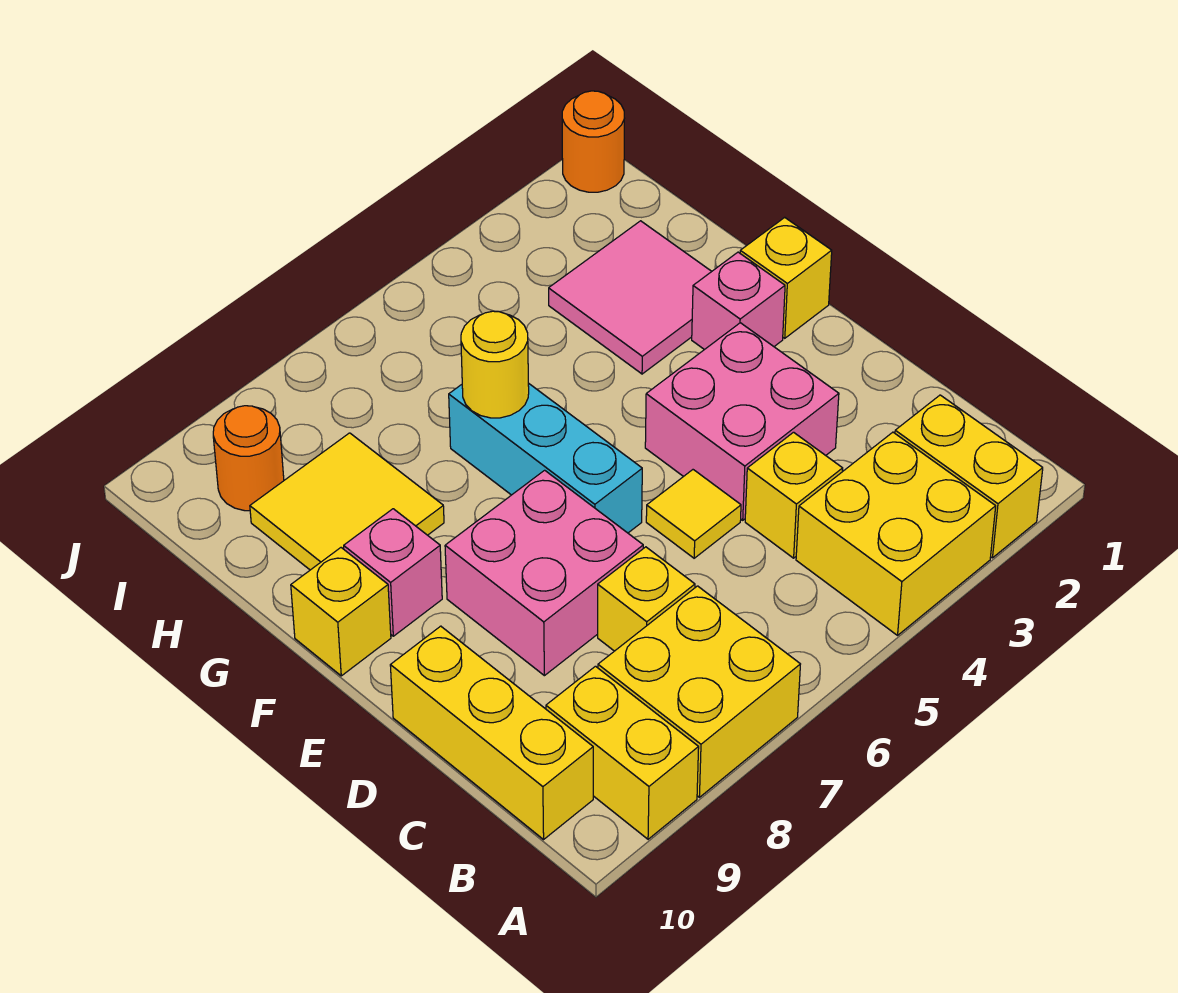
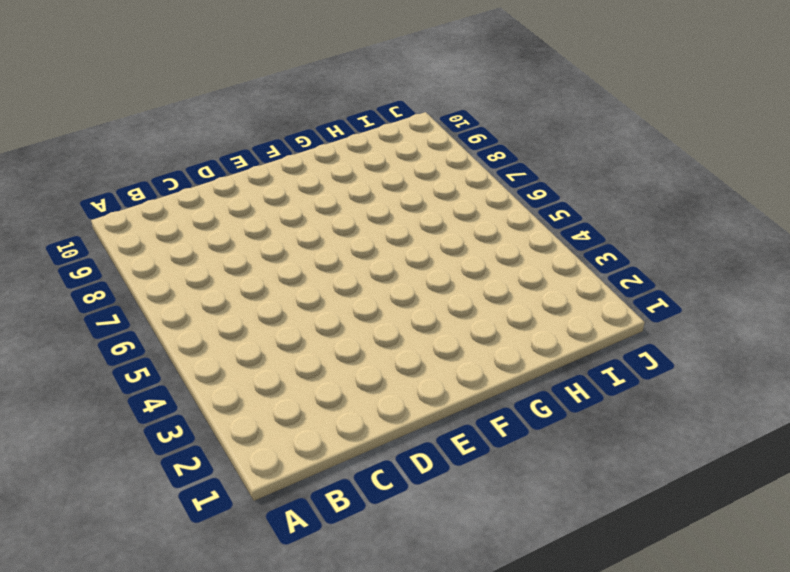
none -> yellow 1x2 brick [895,395,1043,558]
none -> yellow 2x2 brick [796,432,996,635]
none -> yellow 2x2 brick [598,586,800,797]

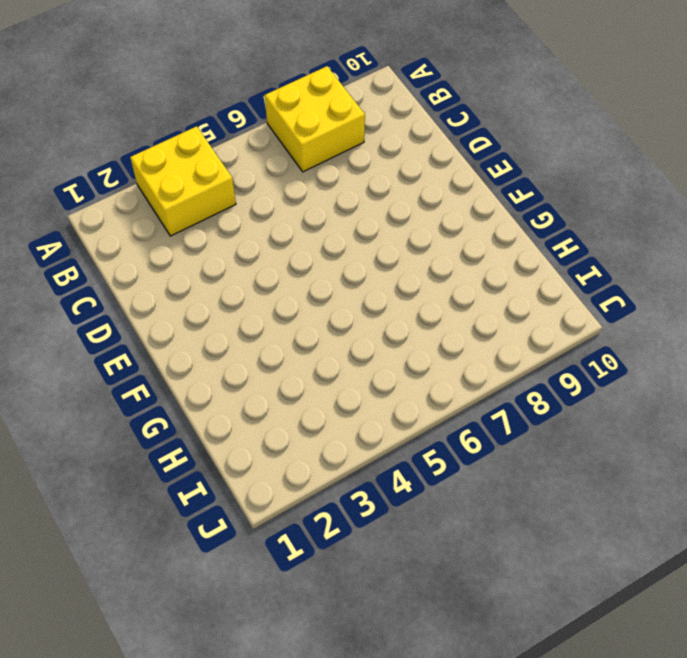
none -> yellow 1x2 brick [895,395,1043,558]
none -> yellow 1x2 brick [546,666,699,839]
none -> yellow 1x3 brick [390,626,593,839]

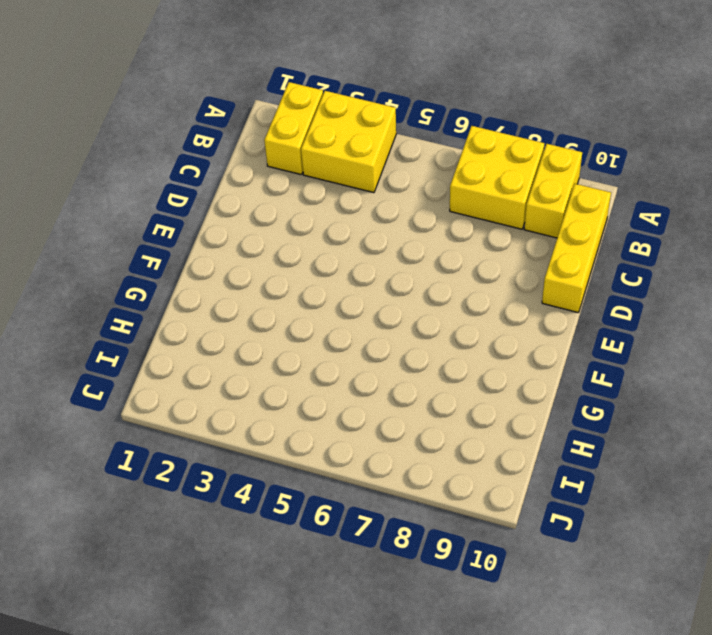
none -> yellow 1x1 brick [745,432,843,558]
none -> yellow 1x1 brick [598,547,695,651]
none -> pink 2x2 brick [645,323,839,520]

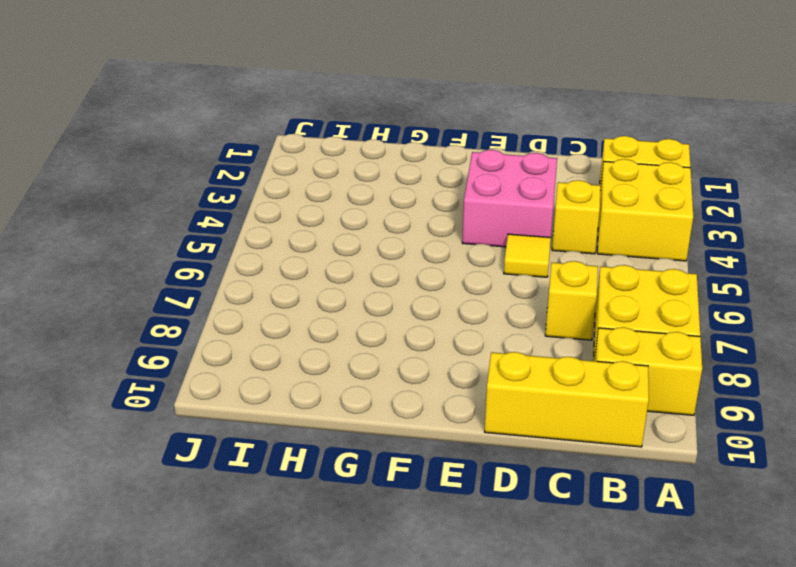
none -> pink 2x2 brick [445,470,643,676]
none -> cyan 1x3 brick [449,383,642,533]
none -> yellow 1x1 brick [740,217,832,338]

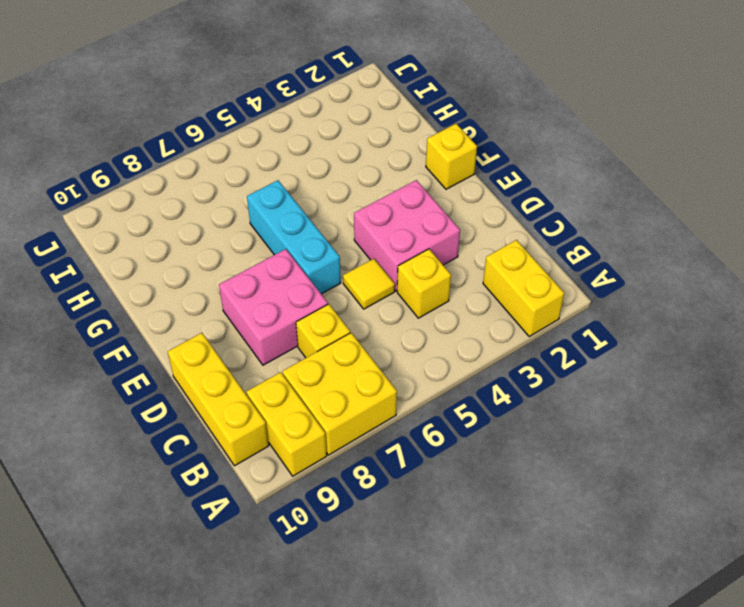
none -> yellow 2x2 brick [796,432,996,635]
none -> pink 1x1 brick [692,252,785,350]
none -> pink 1x1 brick [344,509,442,636]

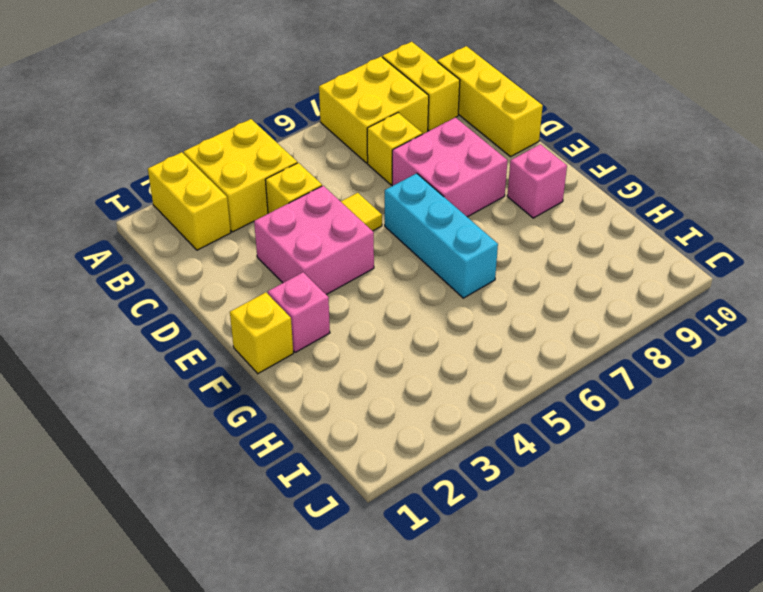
none -> yellow 1x1 brick [291,548,391,676]
none -> pink 2x2 tile [549,221,712,374]
none -> yellow 2x2 tile [250,433,444,570]

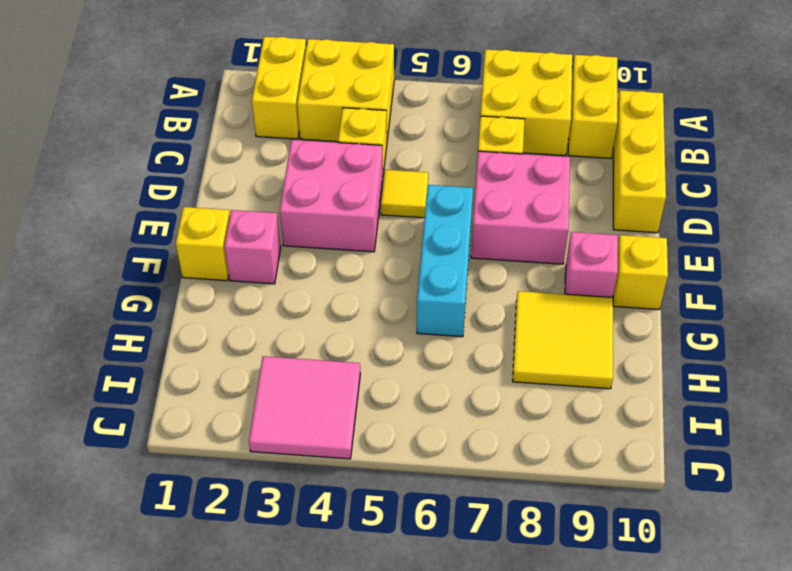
pink 2x2 tile [249,356,361,459] -> pink 2x2 tile moved to [549,221,712,374]
none -> orange 1x1 round brick [213,406,284,511]
none -> orange 1x1 round brick [562,91,624,192]
none -> yellow 1x1 round brick [461,311,529,418]

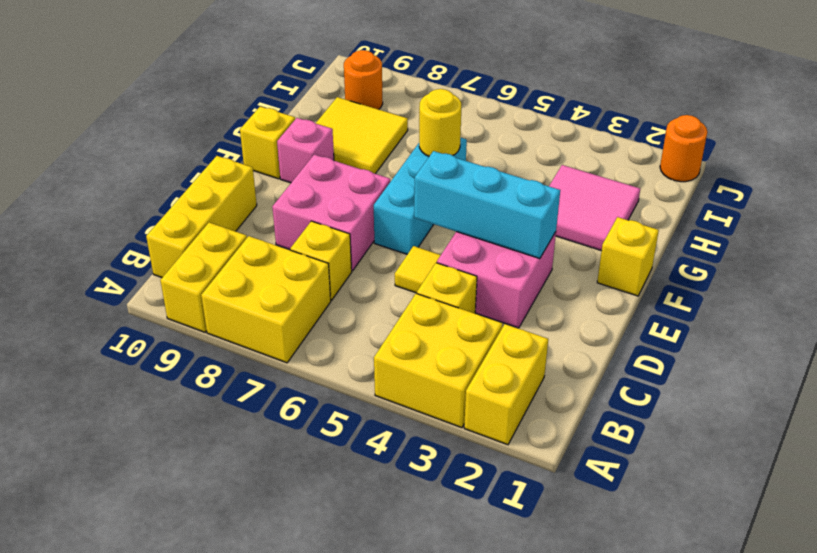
cyan 1x3 brick [414,151,560,259] -> none
none -> pink 1x1 brick [692,252,785,350]

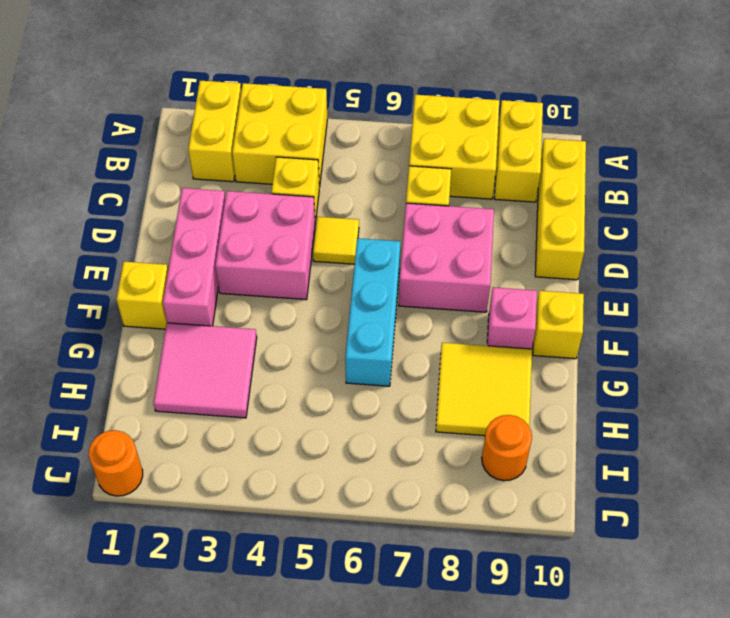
pink 1x3 brick [163,188,225,326] -> pink 1x1 brick [692,252,785,350]
none -> yellow 1x1 round brick [461,311,529,418]

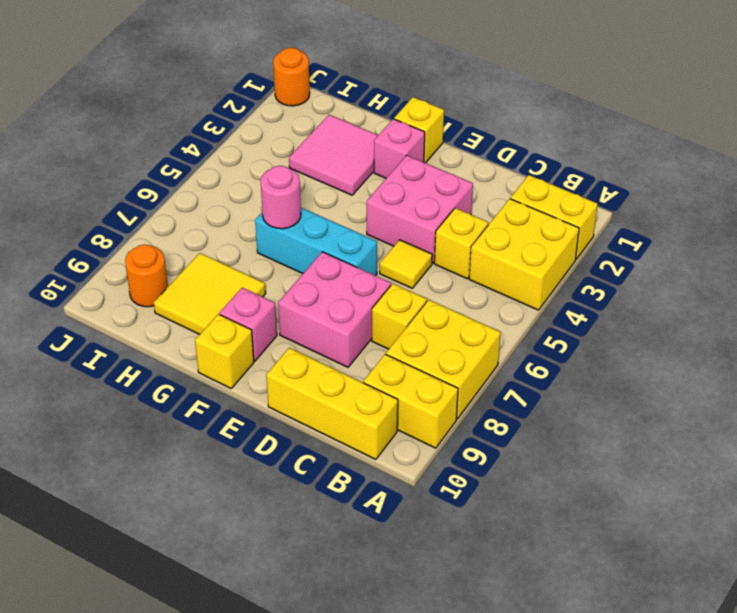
pink 1x1 round brick [261,166,301,229] -> yellow 1x1 round brick [461,311,529,418]

